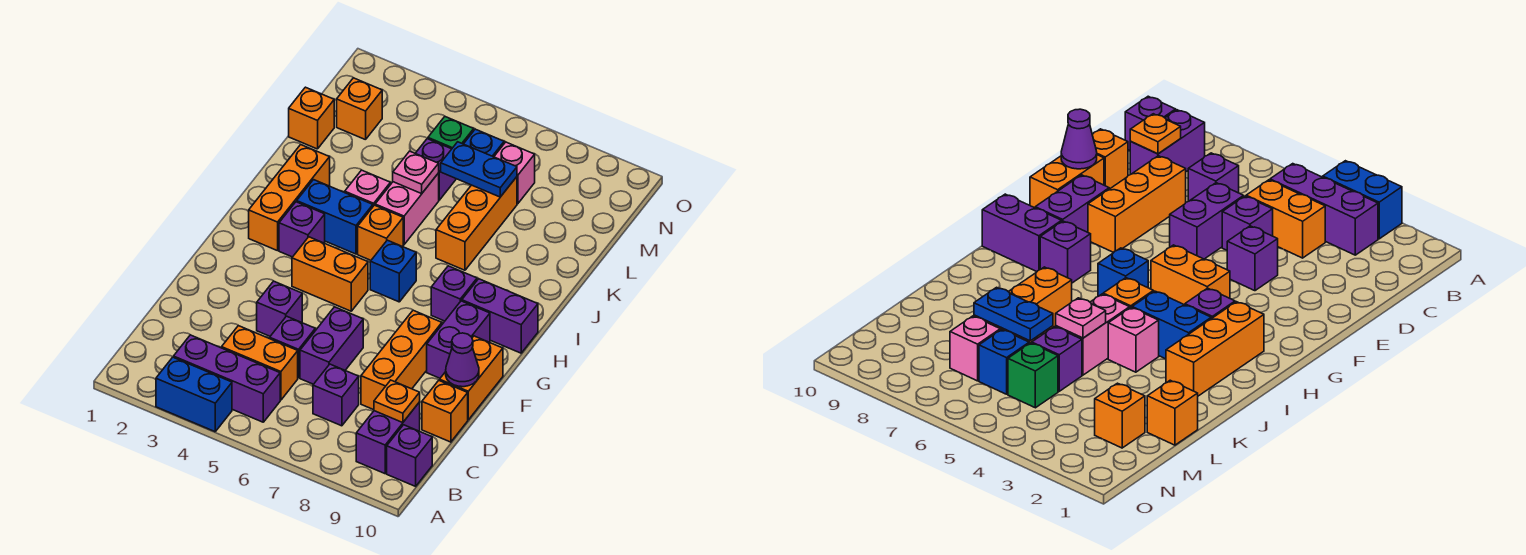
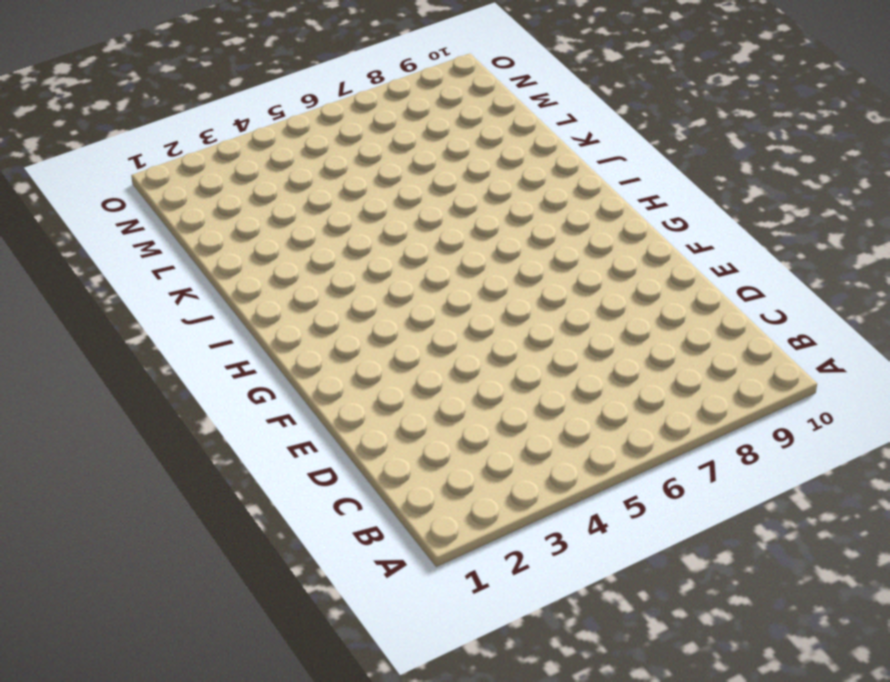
none -> blue 1x2 brick [156,357,232,432]
none -> purple 1x3 brick [174,335,280,422]
none -> purple 1x2 brick [356,402,420,474]
none -> purple 1x1 brick [387,425,432,486]

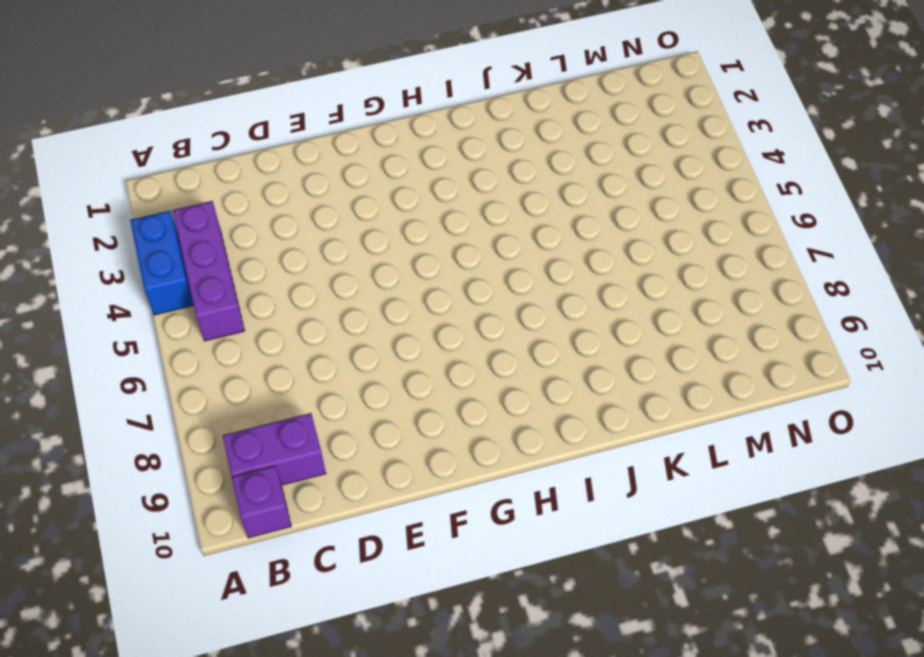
none -> orange 1x2 brick [222,326,298,400]
none -> purple 1x1 brick [313,364,359,426]
none -> purple 1x1 brick [270,316,315,378]
none -> purple 1x2 brick [300,307,363,384]

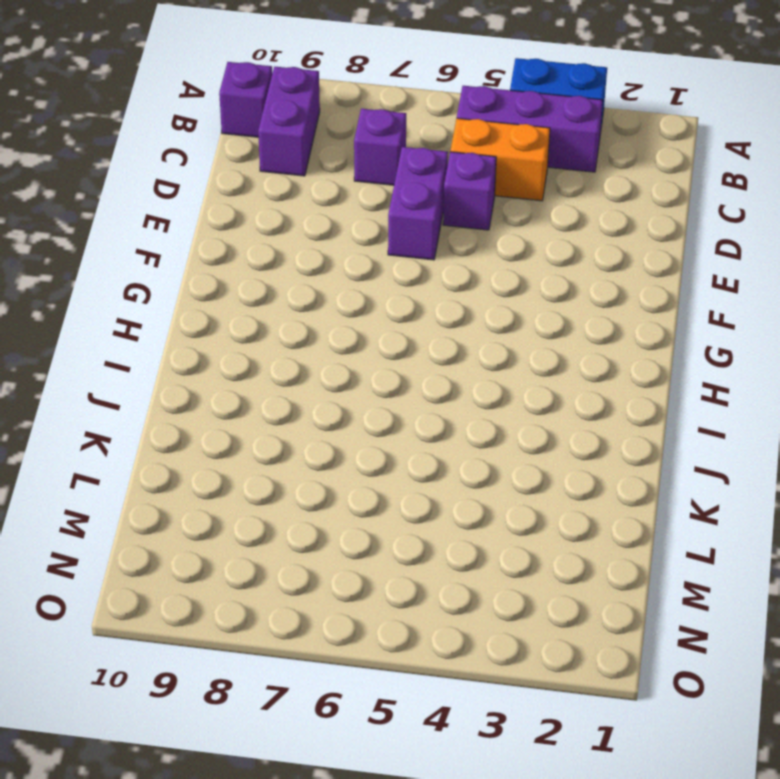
none -> orange 1x3 brick [361,310,442,410]
none -> orange 1x1 brick [422,380,468,442]
none -> purple 1x1 brick [257,281,302,336]
none -> orange 1x2 brick [439,336,503,420]

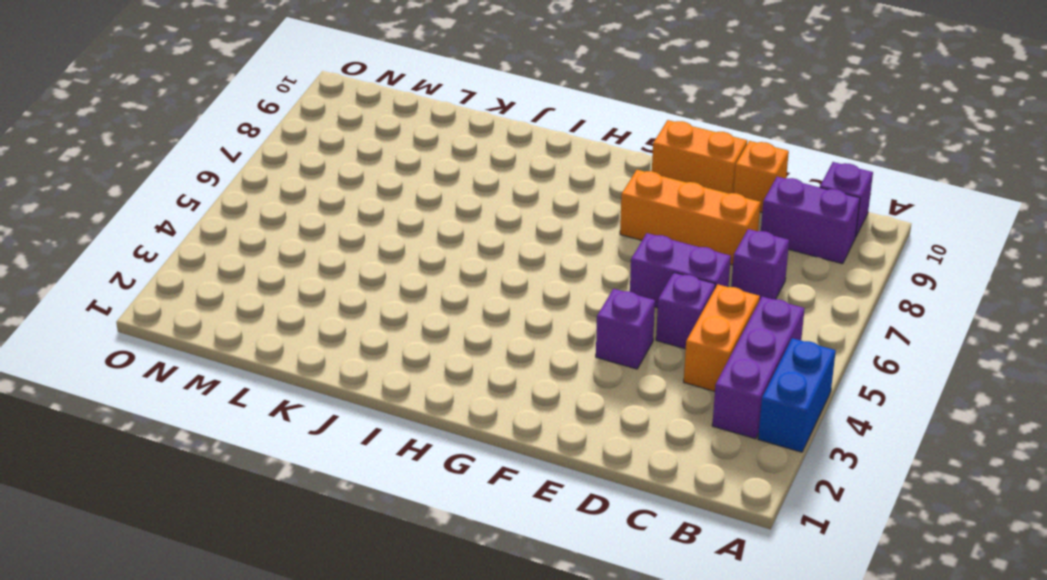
none -> purple 1x2 brick [427,301,490,378]
none -> orange 1x2 brick [292,237,368,311]
none -> orange 1x3 brick [249,145,330,251]
none -> purple 1x1 brick [279,202,325,257]

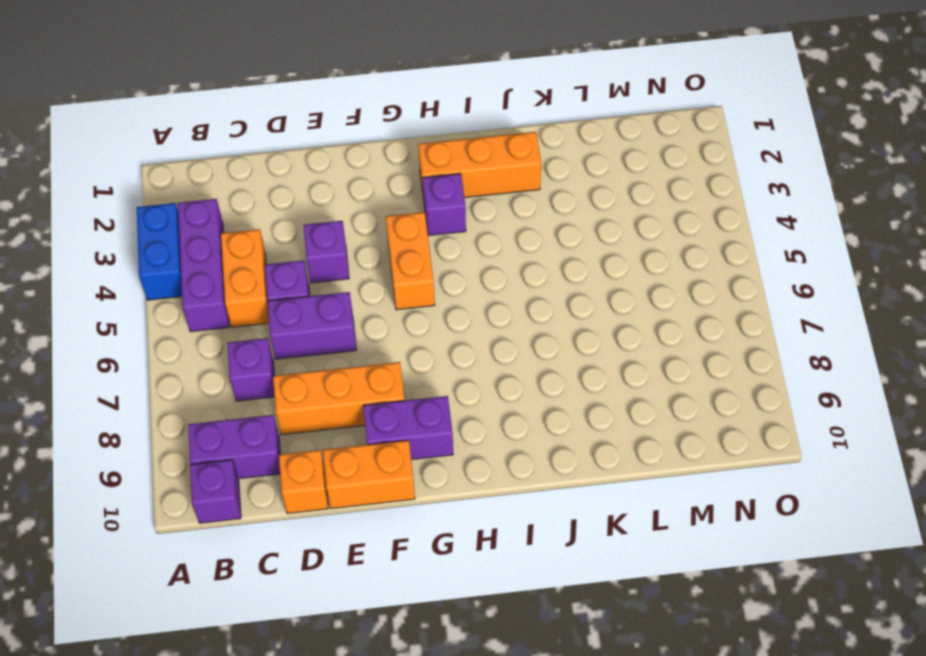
none -> blue 1x1 brick [370,240,416,302]
none -> purple 1x1 brick [431,266,477,321]
none -> purple 1x2 brick [462,279,538,353]
none -> blue 1x2 brick [297,180,373,254]

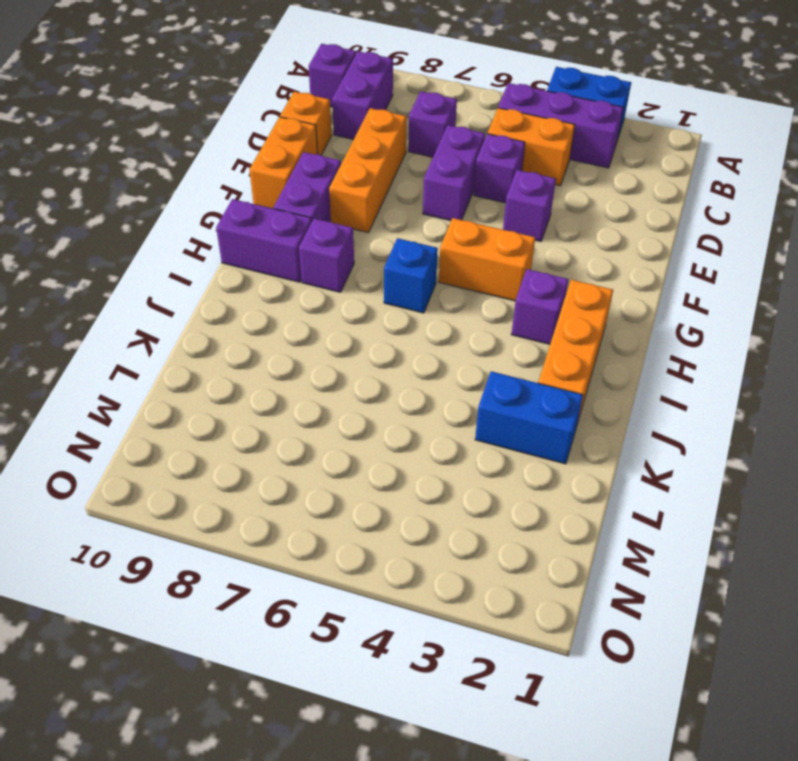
blue 1x2 brick [475,371,583,464] -> blue 1x2 brick moved to [297,180,373,254]
none -> orange 1x1 brick [358,205,403,260]
none -> pink 1x1 brick [345,170,390,206]
none -> pink 1x2 brick [375,173,439,245]
none -> orange 1x3 brick [436,177,517,270]

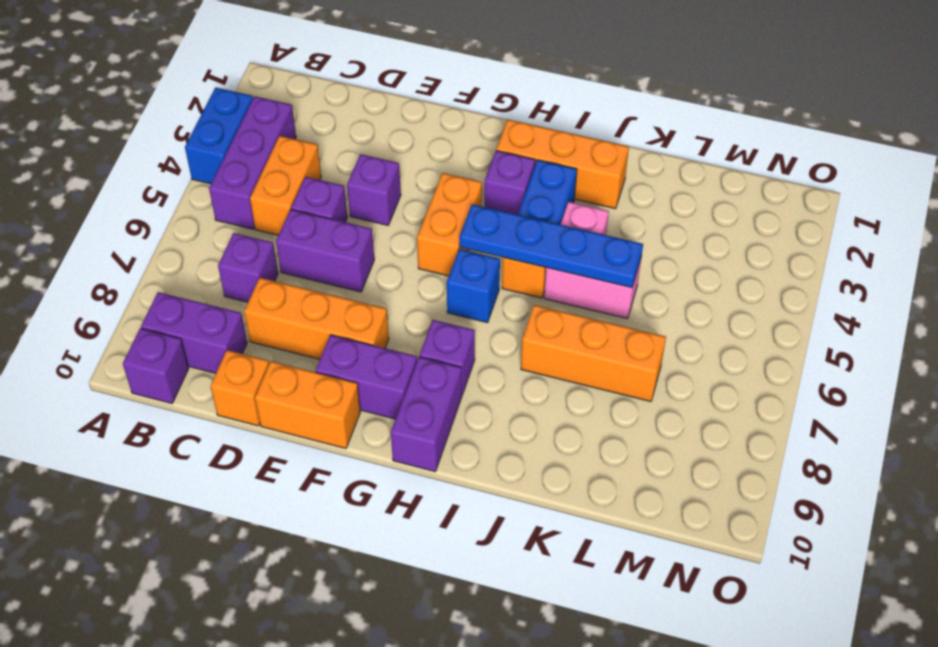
blue 1x4 plate [460,204,643,288] -> pink 1x1 plate [393,151,439,194]
none -> orange 1x1 brick [289,87,334,149]
none -> purple 1x1 brick [416,139,456,200]
none -> orange 1x1 brick [337,78,382,140]
none -> green 1x1 brick [428,117,474,149]

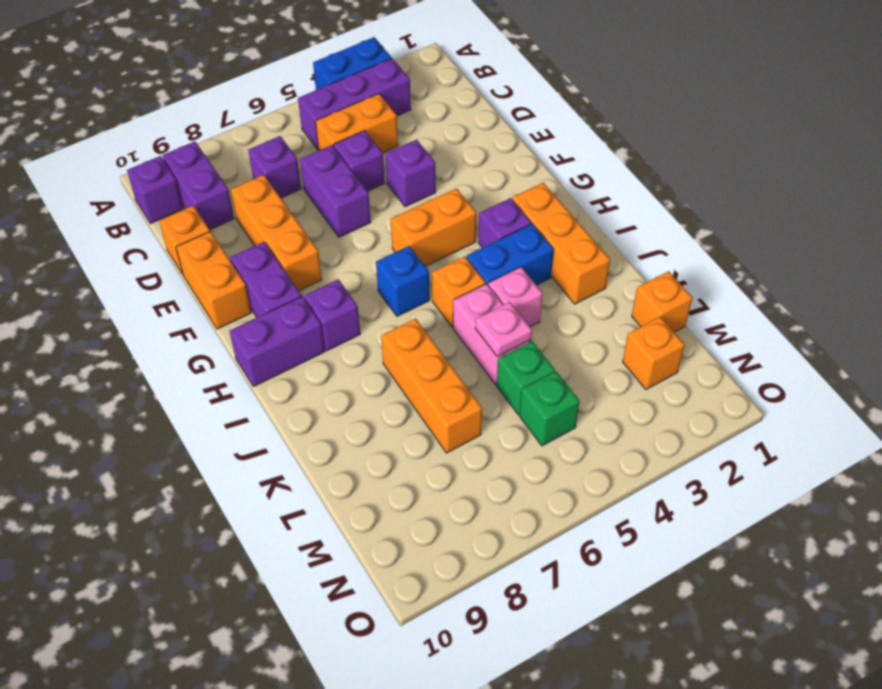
green 1x1 brick [497,341,555,415] -> purple 1x1 brick [416,139,456,200]
none -> blue 1x1 brick [464,129,504,157]
none -> pink 1x1 brick [494,142,535,204]
none -> orange 1x1 plate [374,380,420,423]
none -> purple 1x1 cone [446,333,479,387]

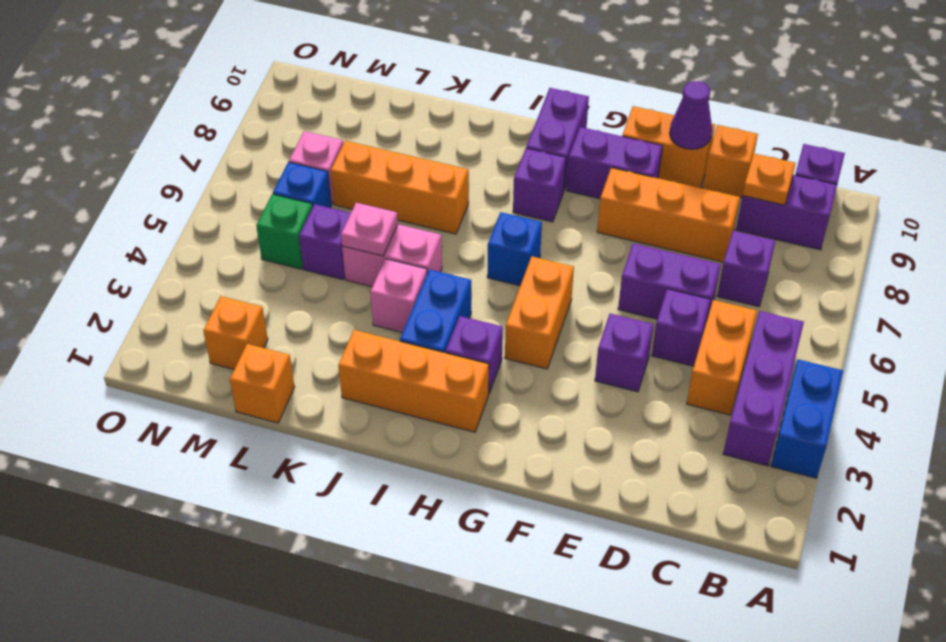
none -> orange 1x1 brick [358,205,403,260]
none -> blue 1x2 plate [441,142,517,197]

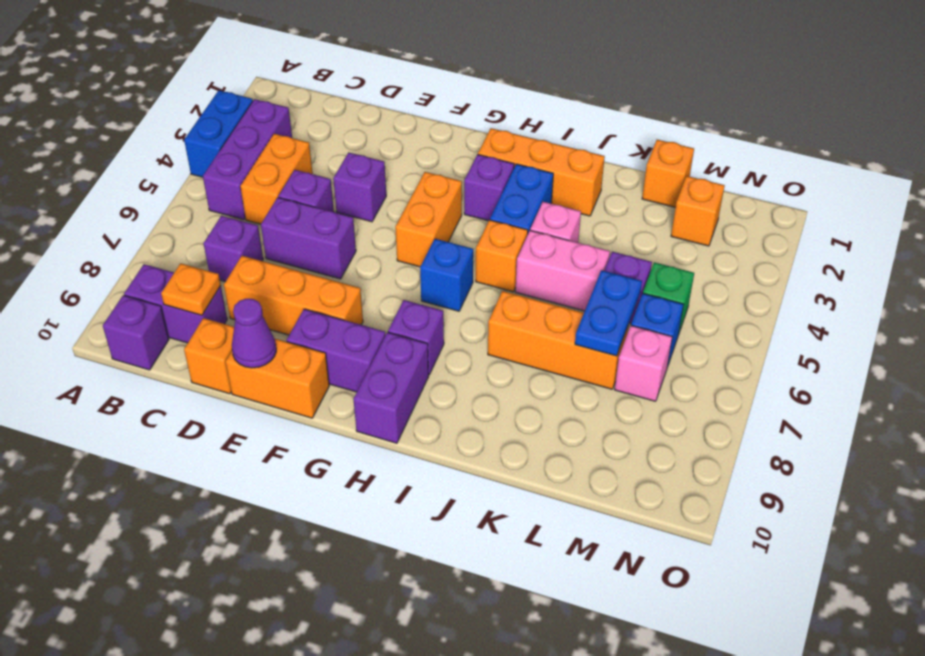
none -> pink 1x1 plate [393,151,439,194]

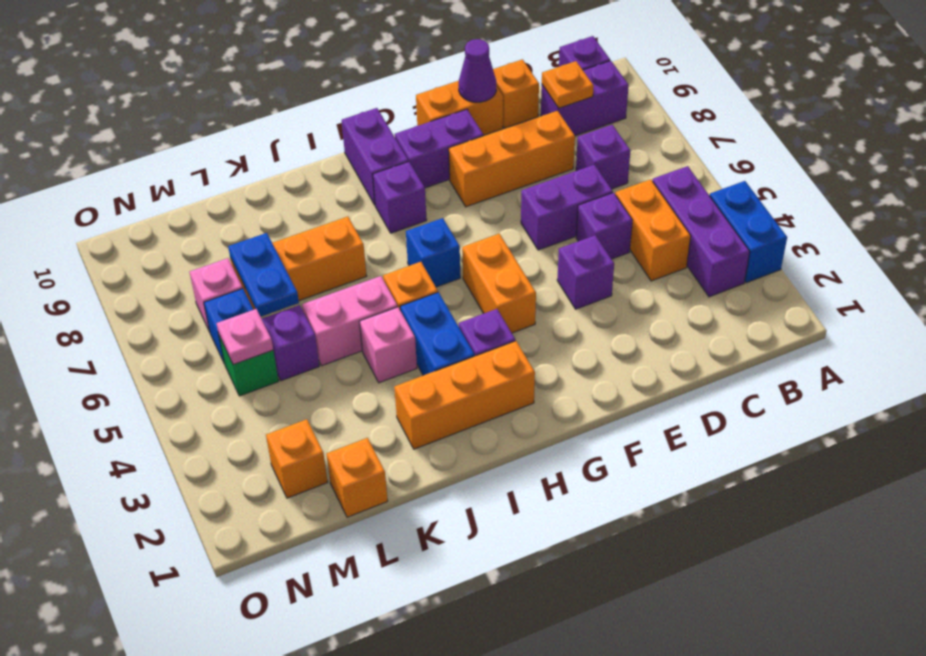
pink 1x1 plate [216,309,273,365] -> pink 1x1 plate moved to [393,151,439,194]

